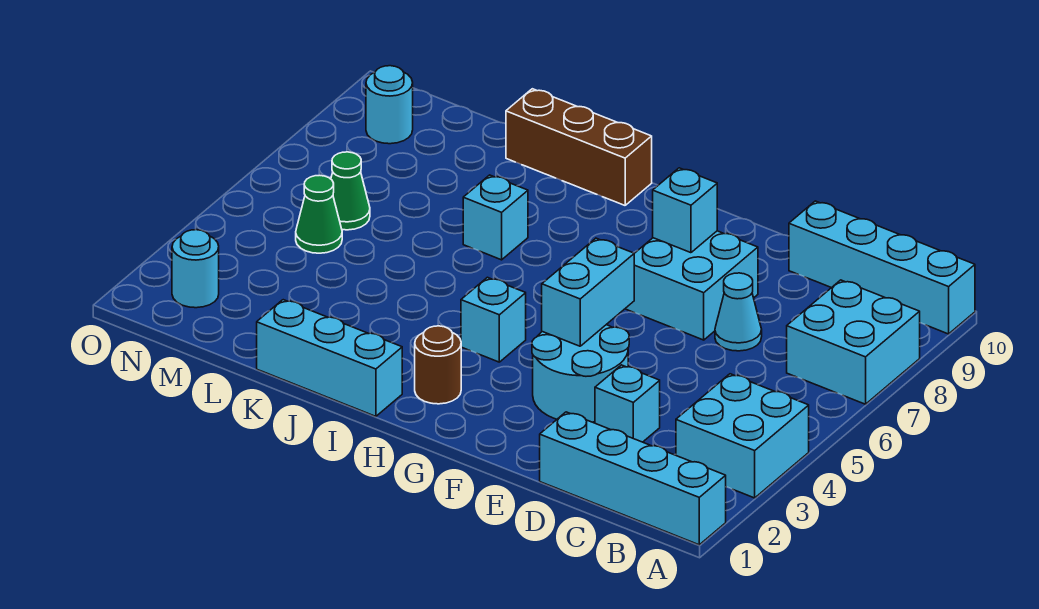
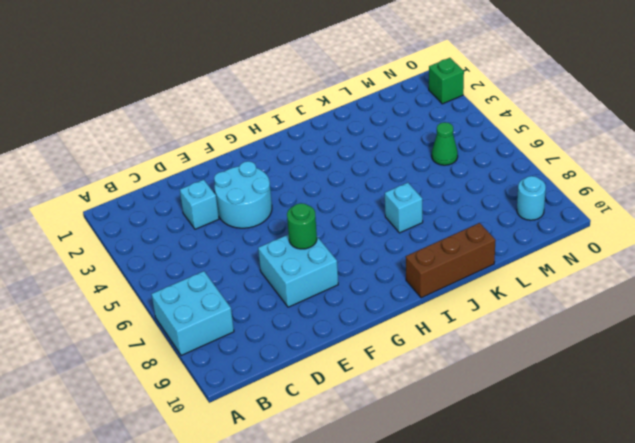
green 1x1 round brick [287,203,317,249] -> none
green 1x1 brick [429,58,464,104] -> none
none -> cyan 1x4 brick [540,412,726,545]
none -> cyan 2x2 brick [676,374,809,498]
none -> cyan 1x4 brick [789,201,975,334]

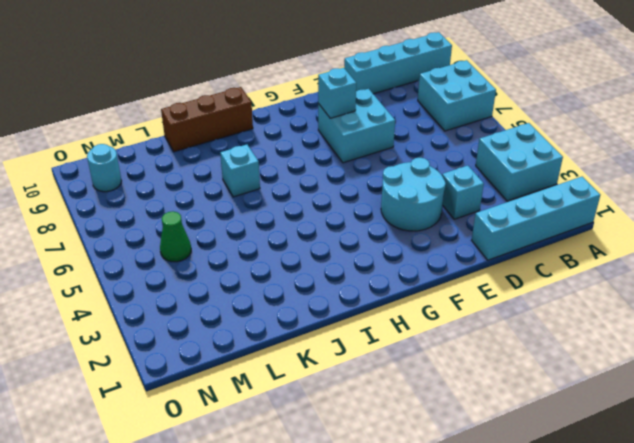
none -> cyan 1x1 cone [715,273,762,351]
none -> brown 1x1 round brick [415,326,461,404]
none -> cyan 1x1 brick [461,277,526,362]

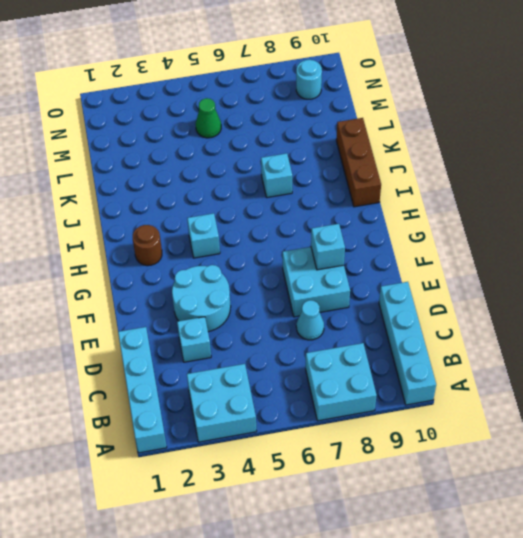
none -> cyan 1x3 brick [257,300,402,416]
none -> green 1x1 cone [331,152,370,230]
none -> cyan 1x1 round brick [172,230,219,308]

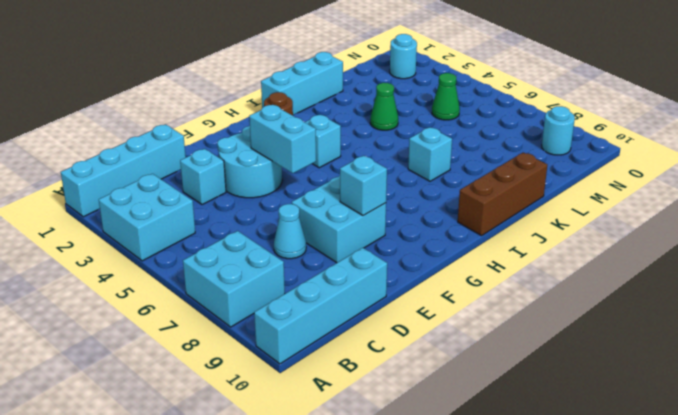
green 1x1 cone [370,83,398,130] -> green 1x1 cone moved to [331,152,370,230]

